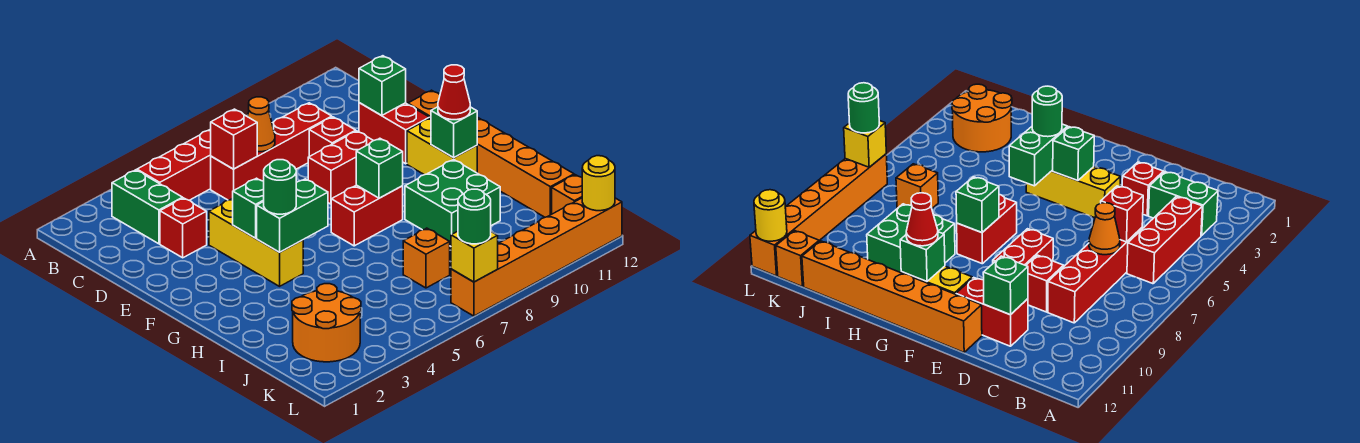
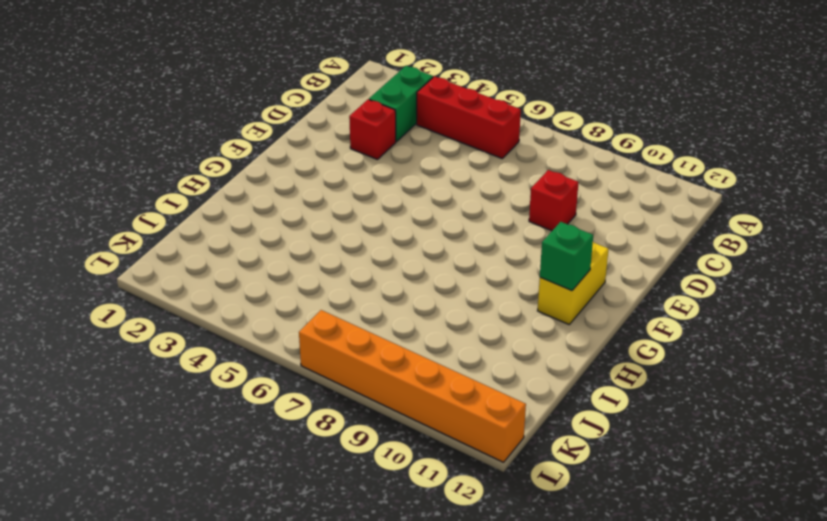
none -> red 1x4 brick [211,103,332,200]
none -> red 1x2 brick [359,103,429,164]
none -> yellow 1x3 brick [209,198,303,286]

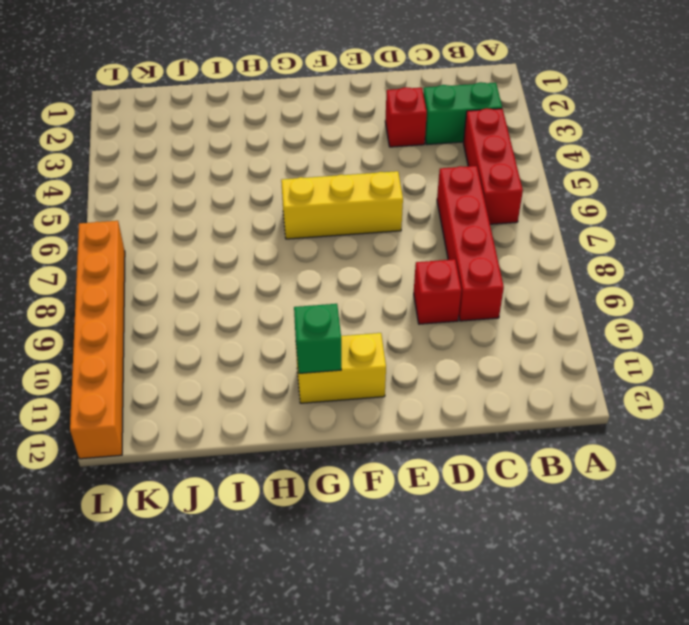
yellow 1x3 brick [281,171,403,239] -> yellow 1x3 brick moved to [209,198,303,286]
none -> red 1x2 brick [359,103,429,164]
none -> red 1x2 brick [308,131,373,204]
none -> orange 1x6 brick [408,90,574,217]

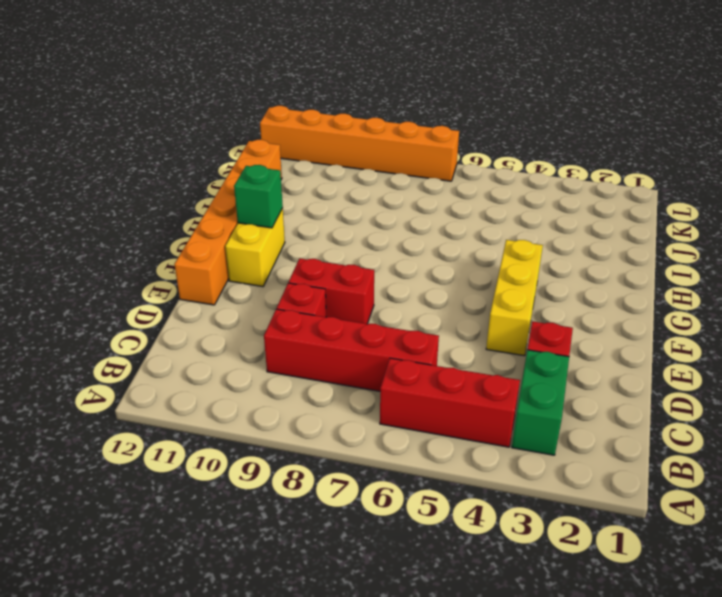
none -> red 1x2 brick [359,103,429,164]
none -> red 1x2 brick [331,185,403,246]
none -> green 2x2 brick [405,160,500,246]

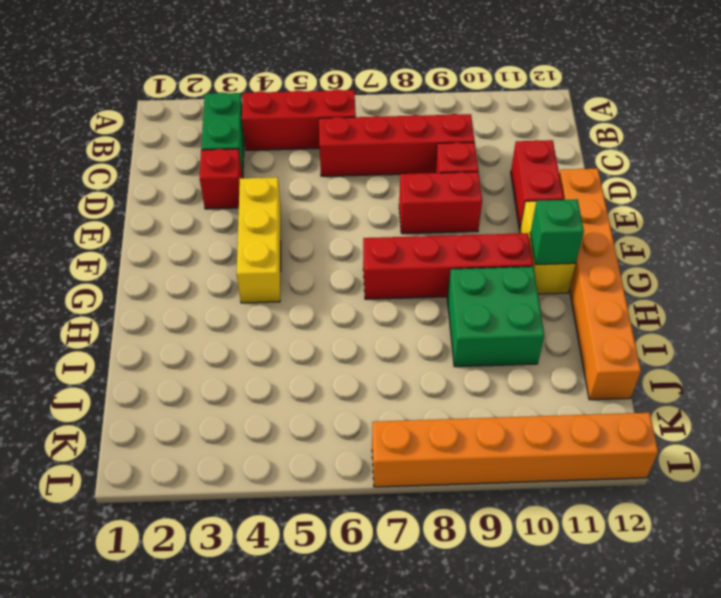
red 1x4 brick [363,233,533,299] -> red 1x2 brick [331,185,403,246]
none -> orange 2x2 round brick [292,284,361,362]
none -> orange 1x1 brick [403,228,450,288]
none -> orange 1x1 brick [552,175,582,214]

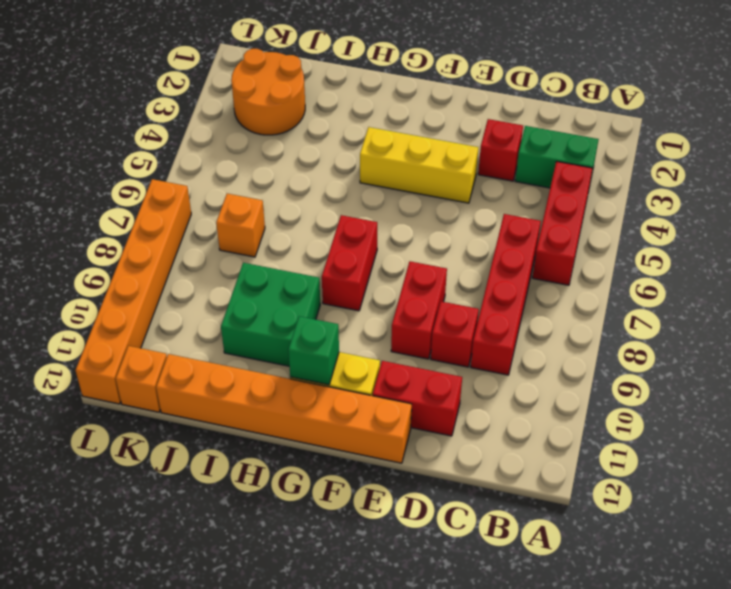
none -> red 1x1 brick [211,109,257,169]
none -> orange 1x1 cone [247,97,275,152]
none -> green 1x1 brick [359,56,406,116]

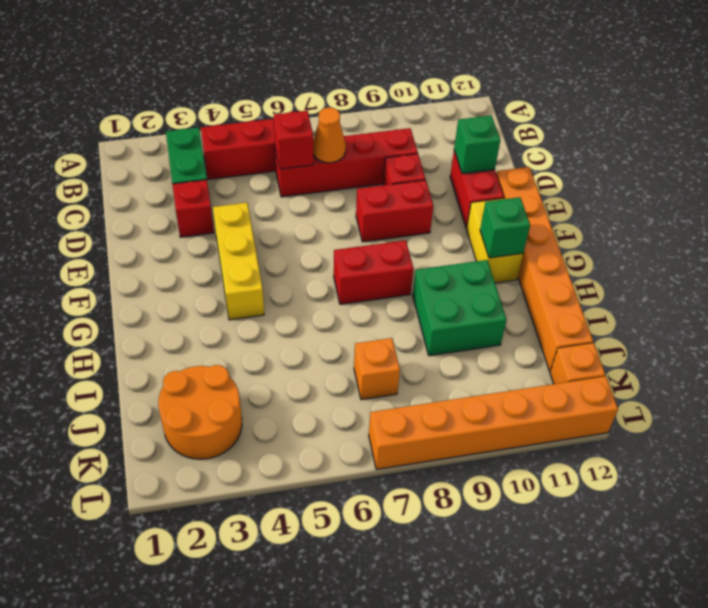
none -> green 1x1 brick [233,178,264,238]
none -> green 1x2 brick [257,179,328,252]
none -> green 1x1 brick [356,138,403,198]

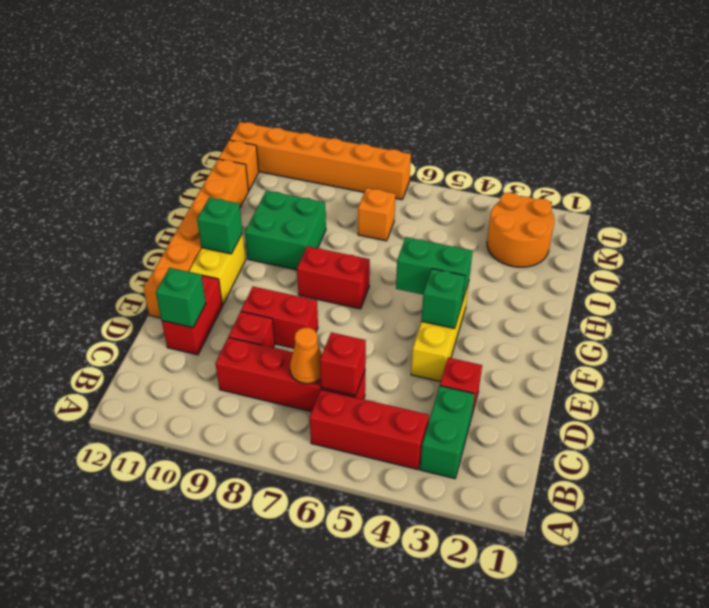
none -> green 1x1 brick [356,138,403,198]
none -> yellow 1x1 brick [451,231,498,282]
none -> yellow 1x1 round brick [582,156,615,211]

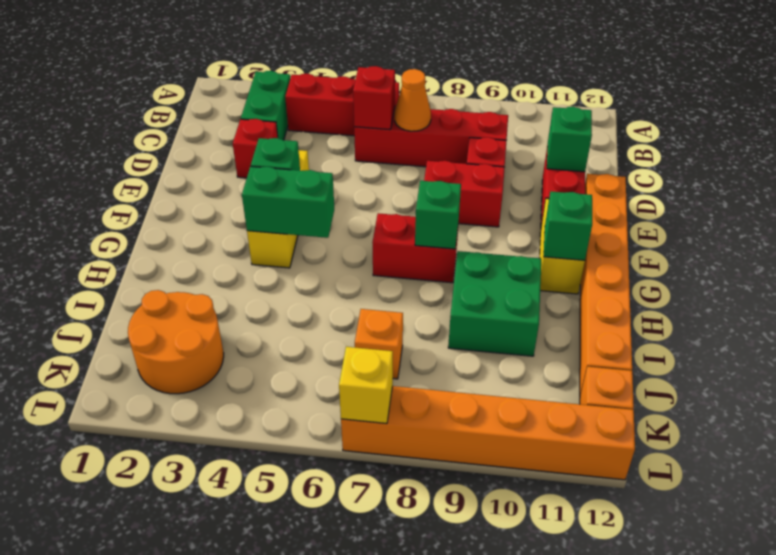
none -> yellow 1x1 round brick [582,156,615,211]
none -> green 1x1 round brick [264,160,296,214]
none -> red 1x1 cone [438,65,470,120]

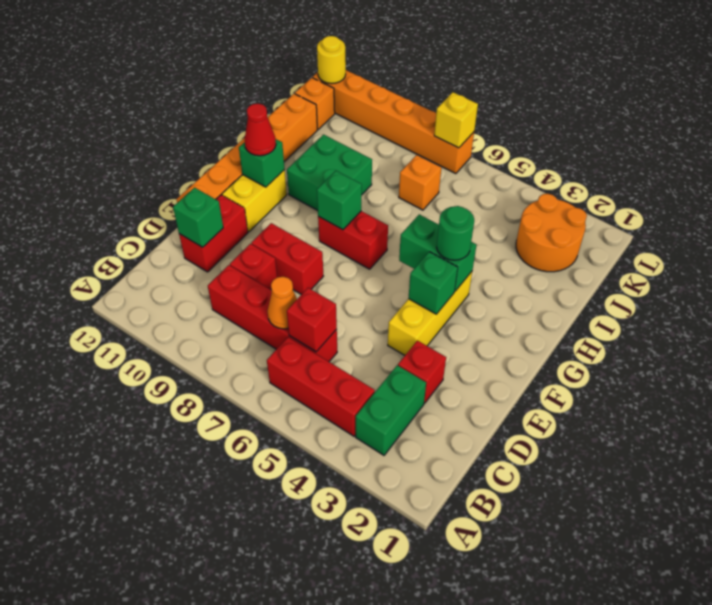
none -> green 1x1 round brick [458,189,491,244]

